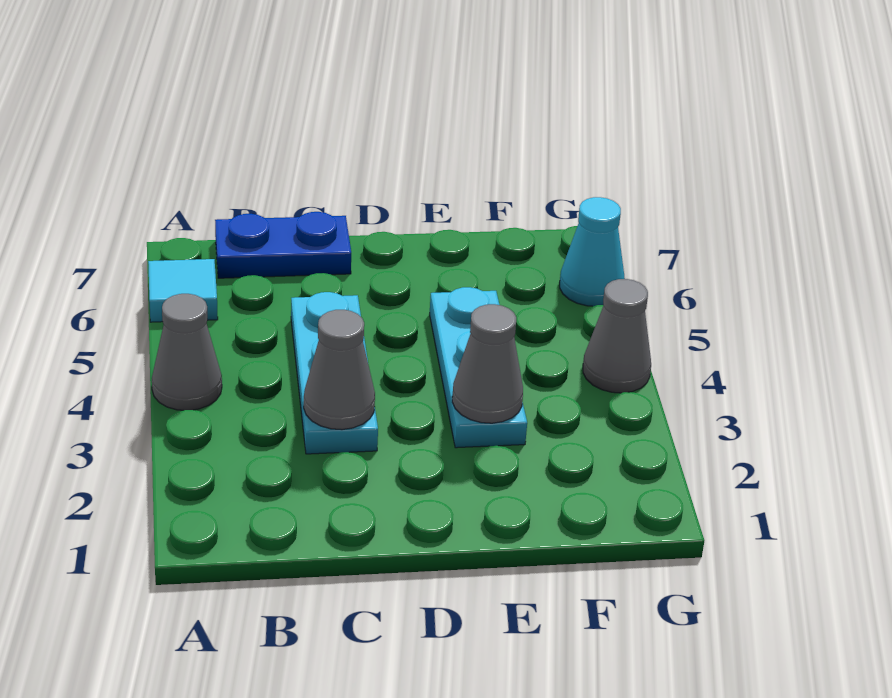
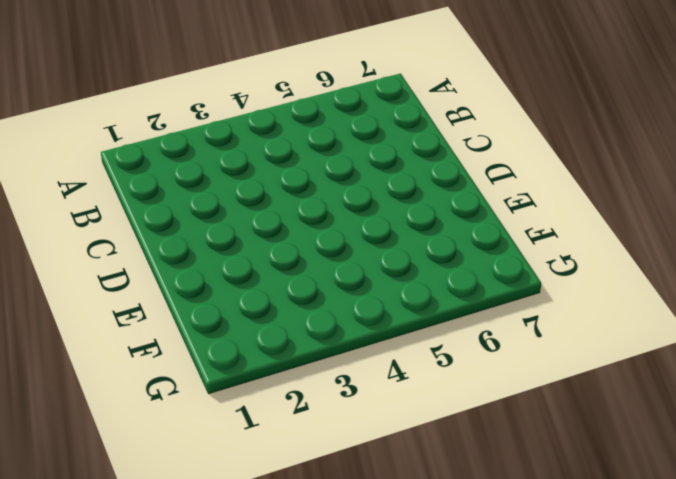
none -> grey 1x1 cone [152,294,222,410]
none -> cyan 1x1 tile [148,259,218,322]

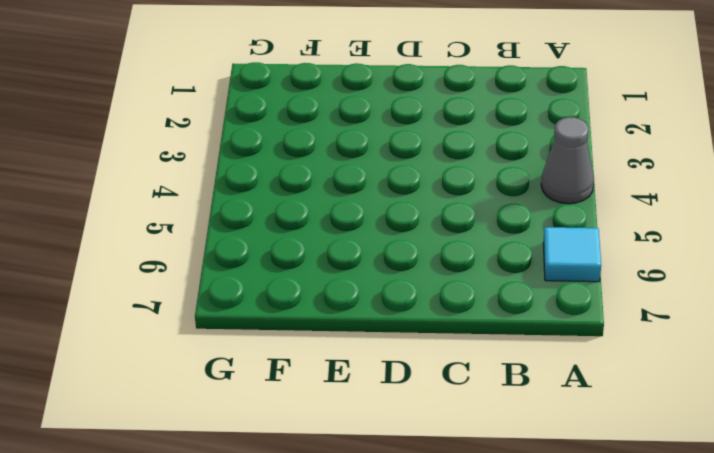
none -> blue 1x2 plate [215,212,351,278]
none -> cyan 1x3 plate [291,292,378,454]

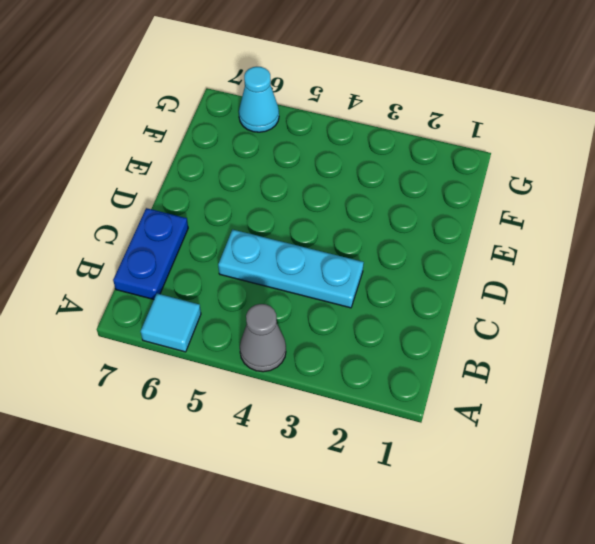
none -> cyan 1x3 plate [430,287,527,448]
none -> grey 1x1 cone [583,279,651,393]

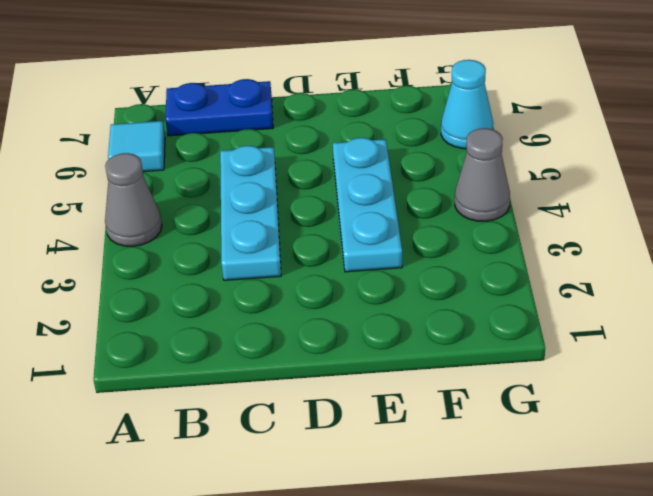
none -> grey 1x1 cone [304,310,375,430]
none -> grey 1x1 cone [452,304,523,423]

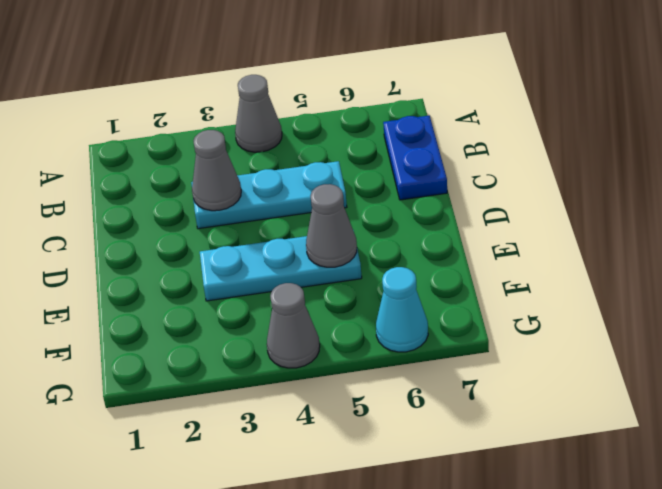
grey 1x1 cone [306,184,357,267] -> grey 1x1 cone moved to [452,304,523,423]
none -> cyan 1x1 tile [148,259,218,322]

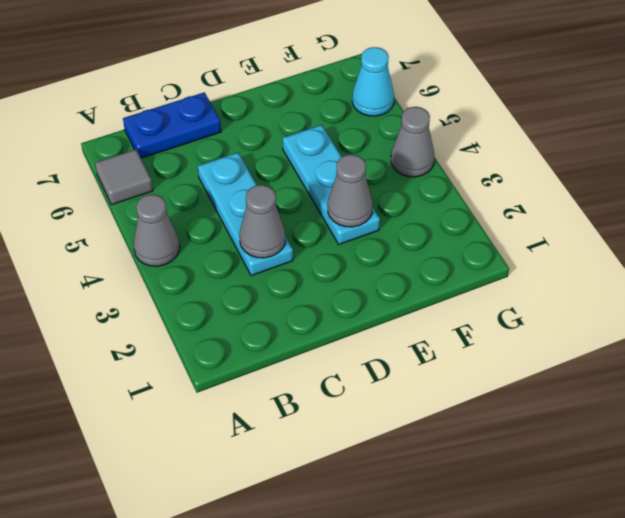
grey 1x1 tile [95,149,153,205] -> cyan 1x1 tile [148,259,218,322]

